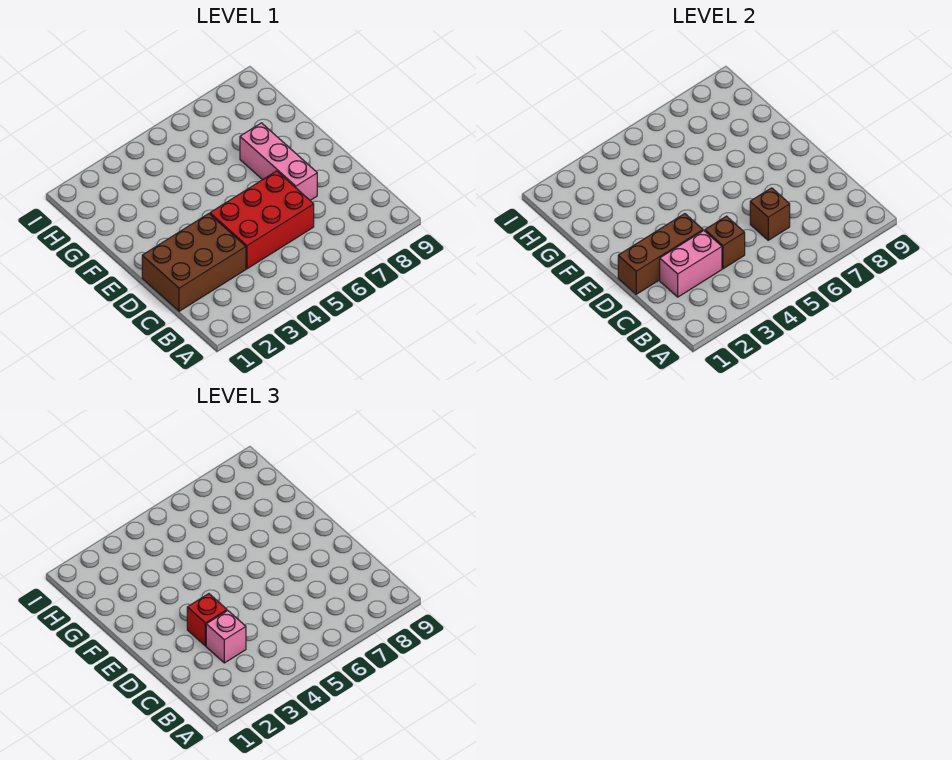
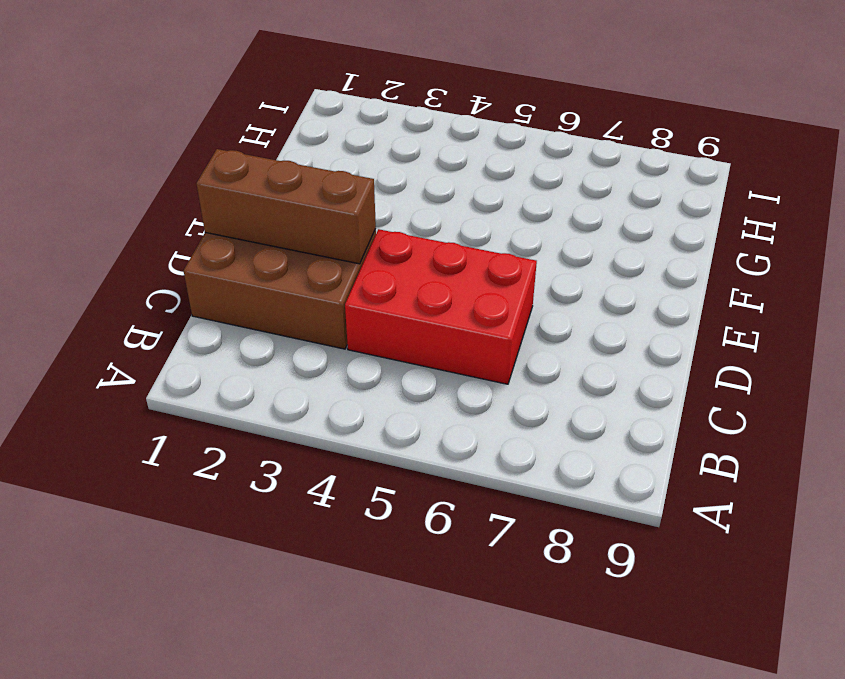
none -> pink 1x3 brick [240,123,317,200]
none -> pink 1x2 brick [660,231,722,297]

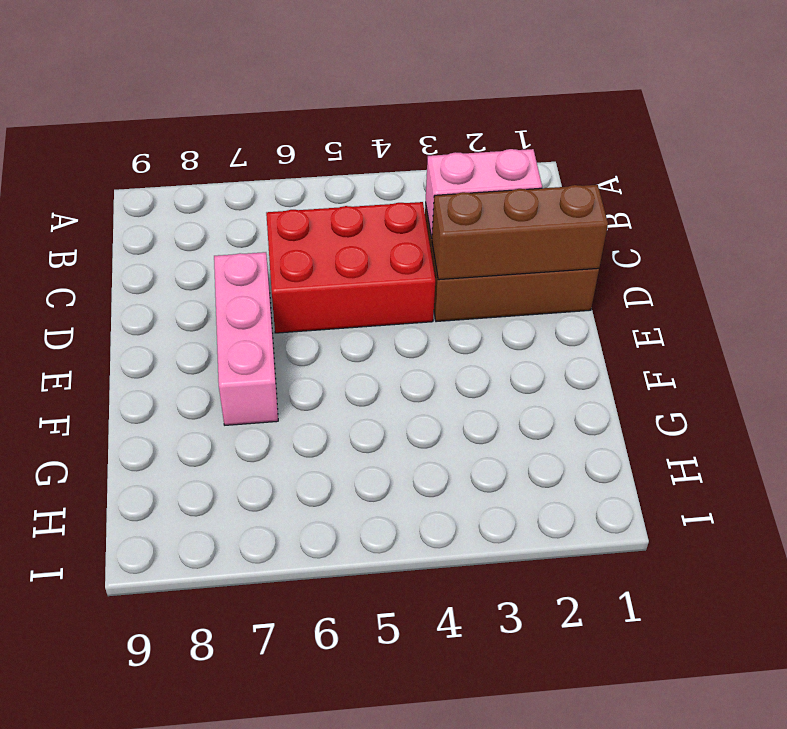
none -> brown 1x1 brick [705,216,745,269]
none -> brown 1x1 brick [750,188,790,240]

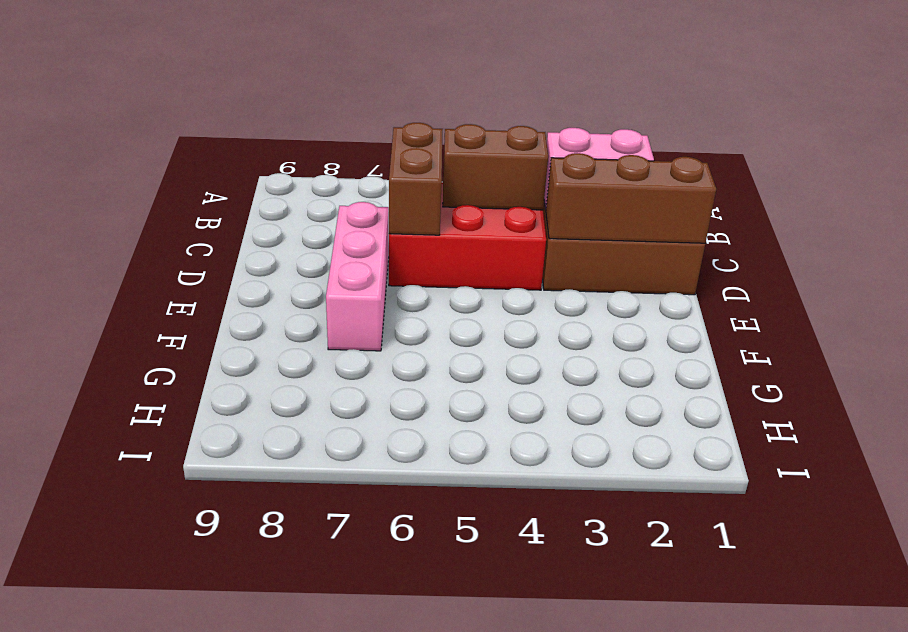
brown 1x2 brick [443,124,548,210] -> brown 1x1 brick [705,216,745,269]
brown 1x2 brick [389,123,443,235] -> brown 1x1 brick [750,188,790,240]
none -> pink 1x1 brick [206,611,246,663]
none -> red 1x1 brick [187,594,227,646]

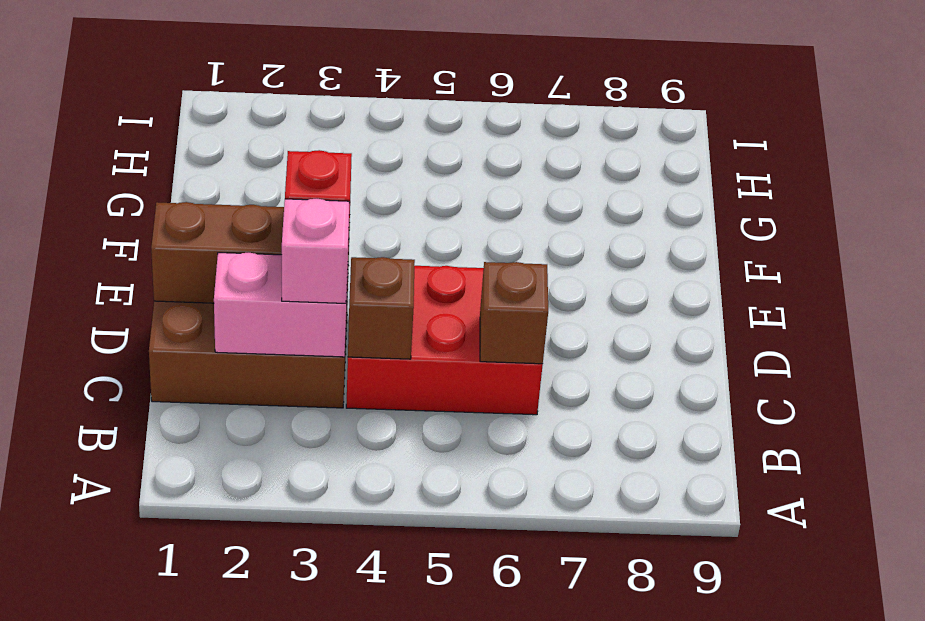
none -> pink 1x3 brick [240,123,317,200]

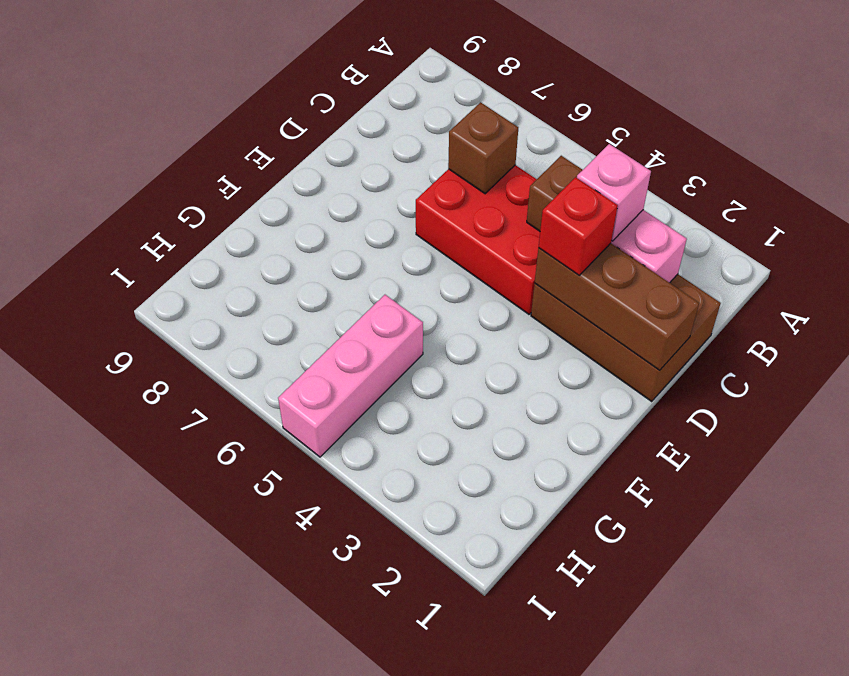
pink 1x3 brick [278,295,423,457] -> pink 1x3 brick moved to [240,123,317,200]

